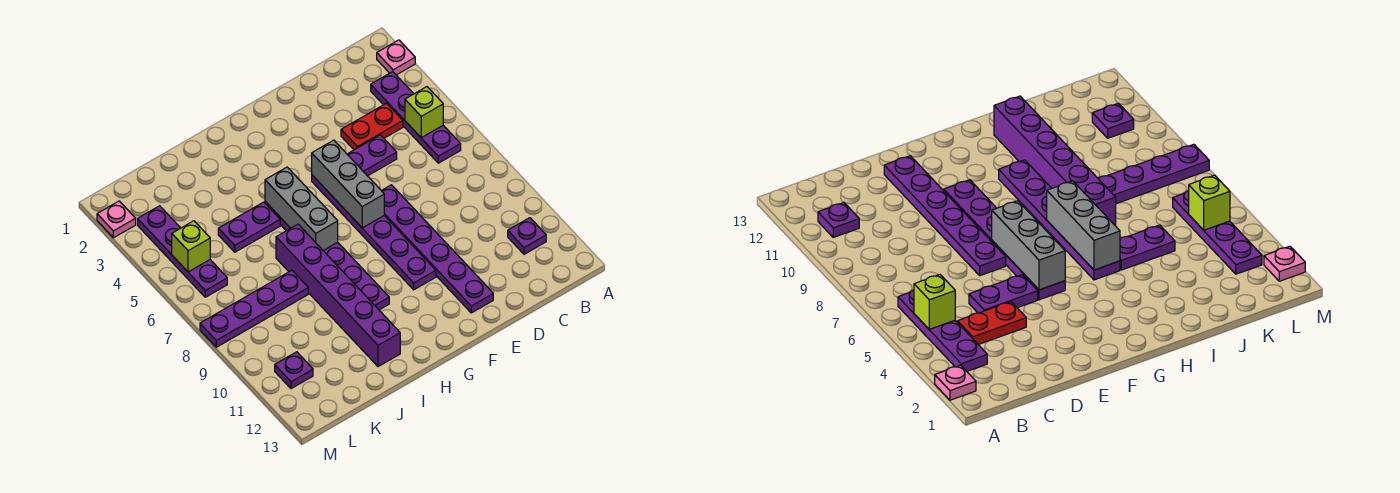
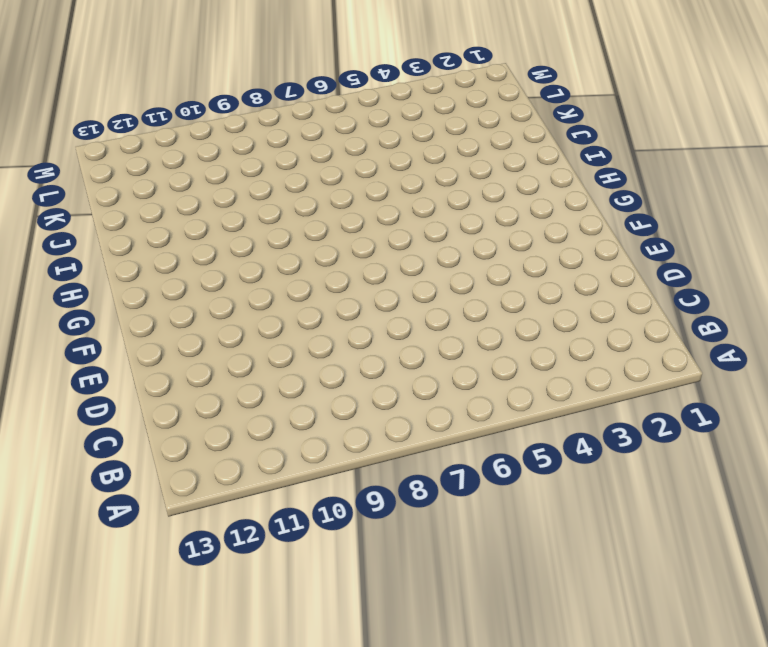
none -> pink 1x1 plate [377,40,415,75]
none -> purple 1x4 plate [371,72,461,163]
none -> purple 1x1 plate [508,218,546,254]

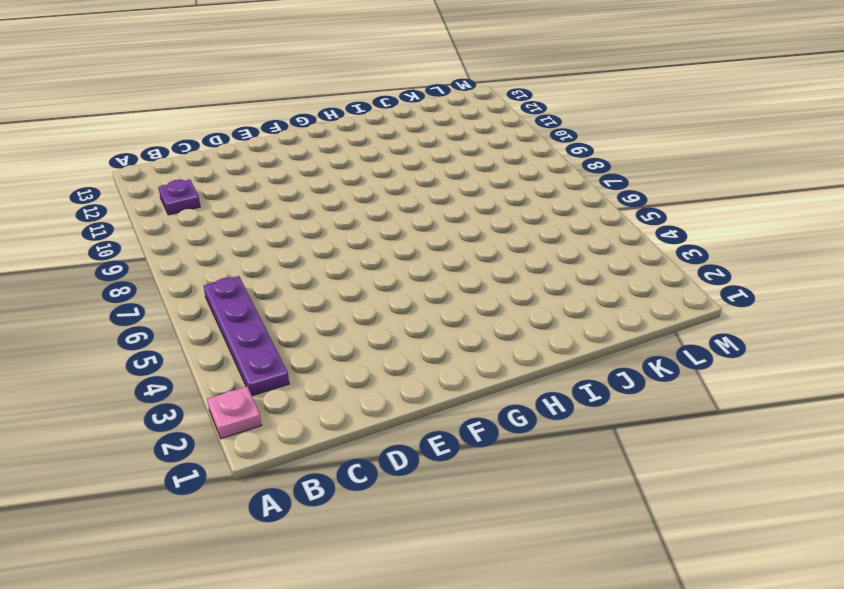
none -> red 1x2 plate [341,103,403,150]
none -> purple 1x2 plate [347,135,397,176]
none -> purple 1x6 plate [381,185,493,313]

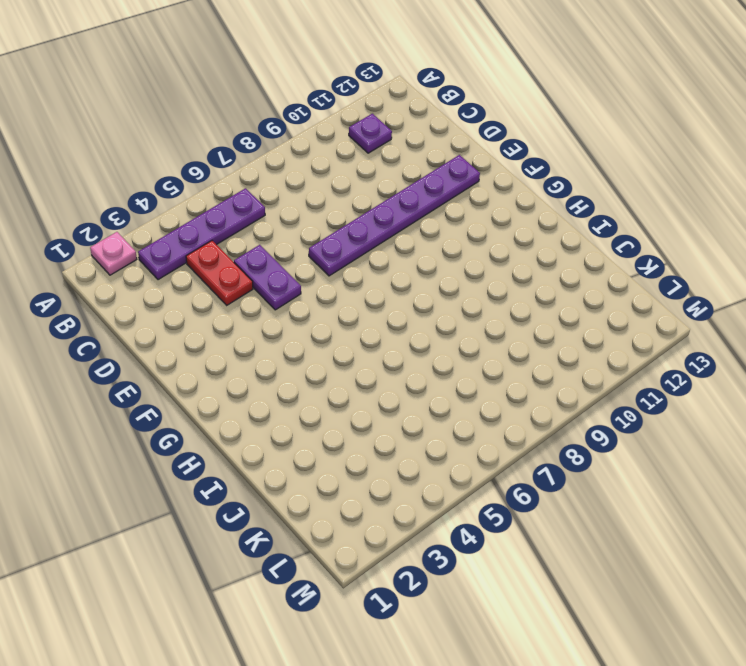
none -> purple 1x6 plate [312,175,436,290]
none -> purple 1x6 plate [265,202,389,310]
none -> purple 1x2 plate [218,202,280,252]

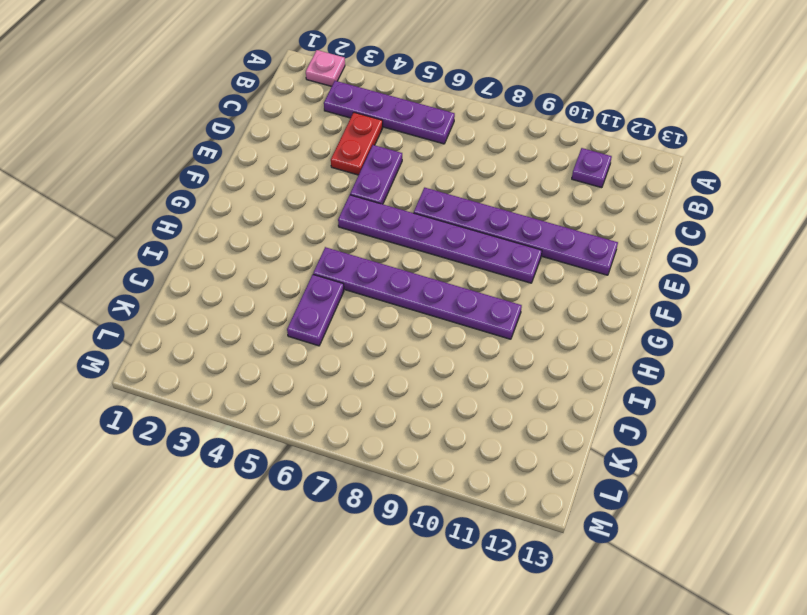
none -> purple 1x6 brick [276,224,400,367]
none -> purple 1x4 plate [200,270,308,347]
none -> purple 1x4 plate [138,206,227,297]

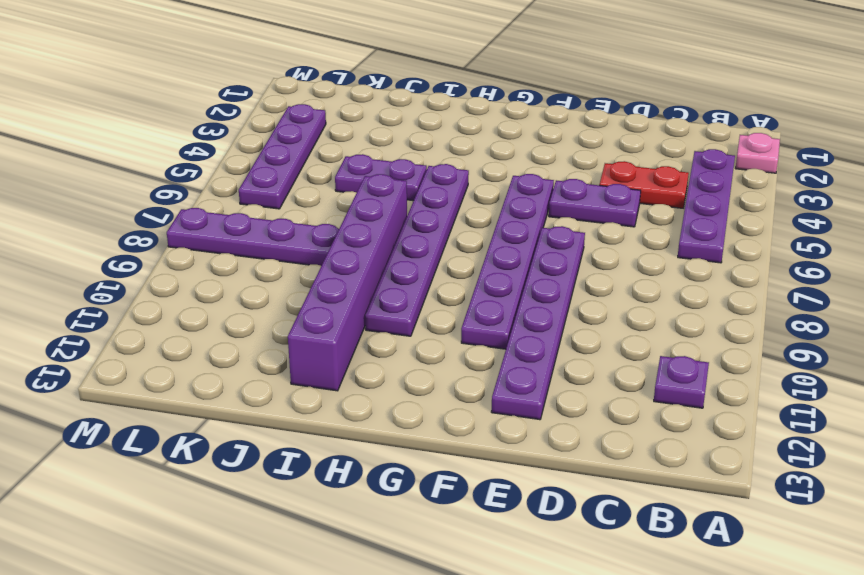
none -> purple 1x1 plate [275,352,313,389]
none -> pink 1x1 plate [97,201,136,238]
none -> lime 1x1 brick [405,87,443,138]

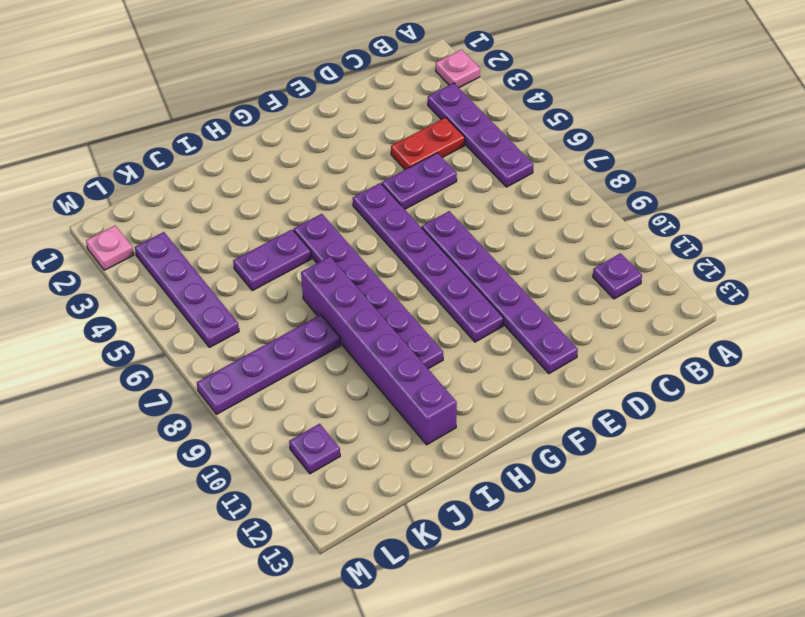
none -> lime 1x1 brick [405,87,443,138]
none -> grey 1x3 brick [312,140,384,228]
none -> grey 1x3 brick [265,167,338,250]

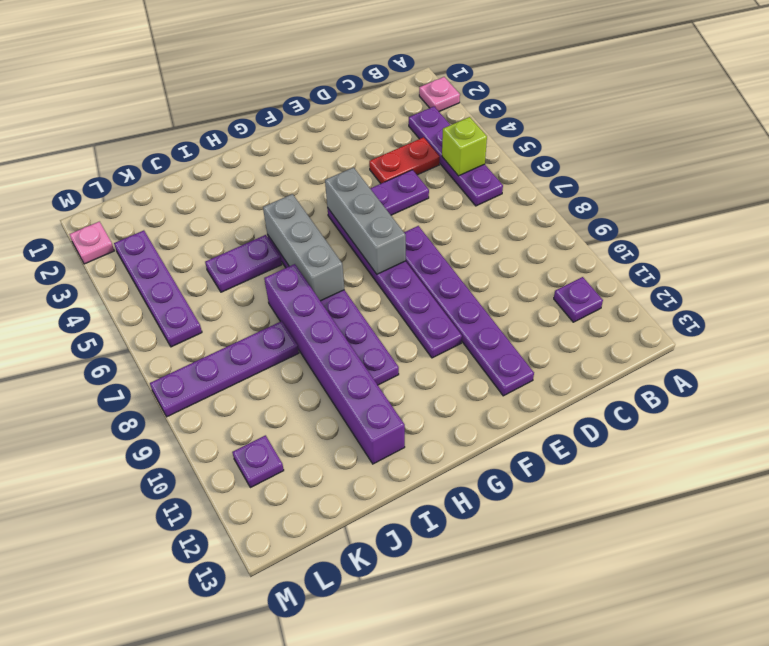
none -> lime 1x1 brick [172,221,210,272]

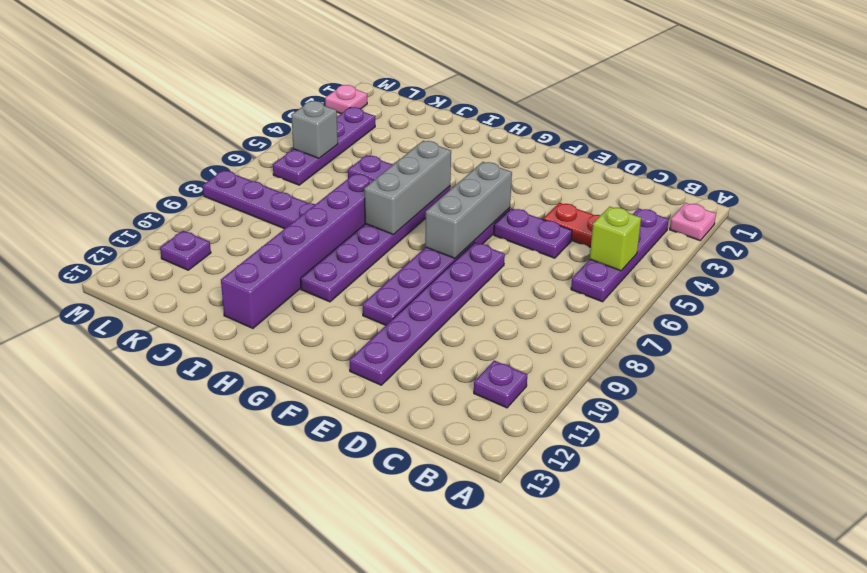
grey 1x1 brick [291,101,338,158] -> lime 1x1 brick [172,221,210,272]

